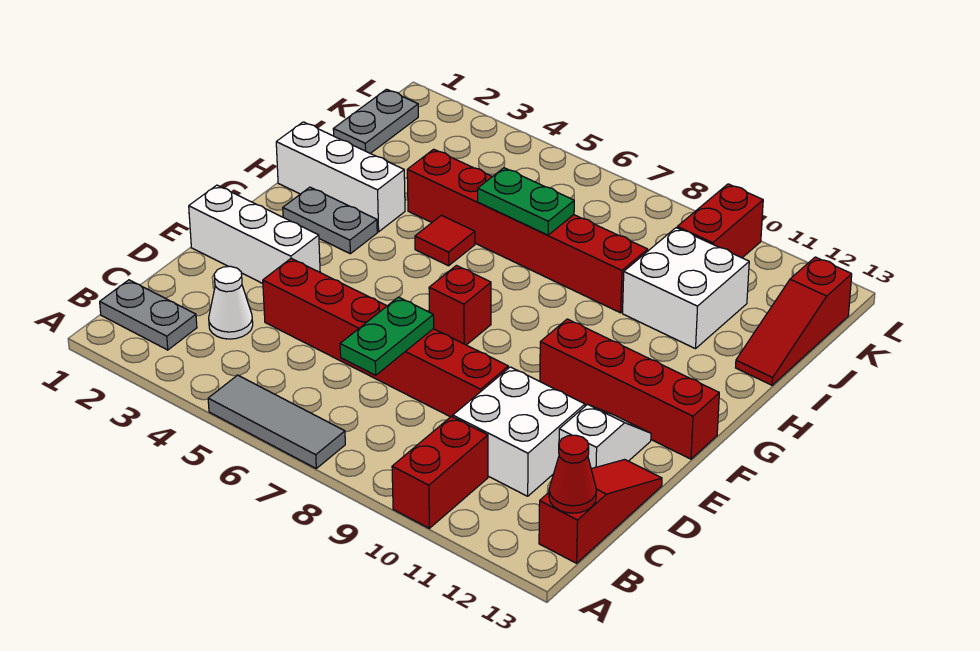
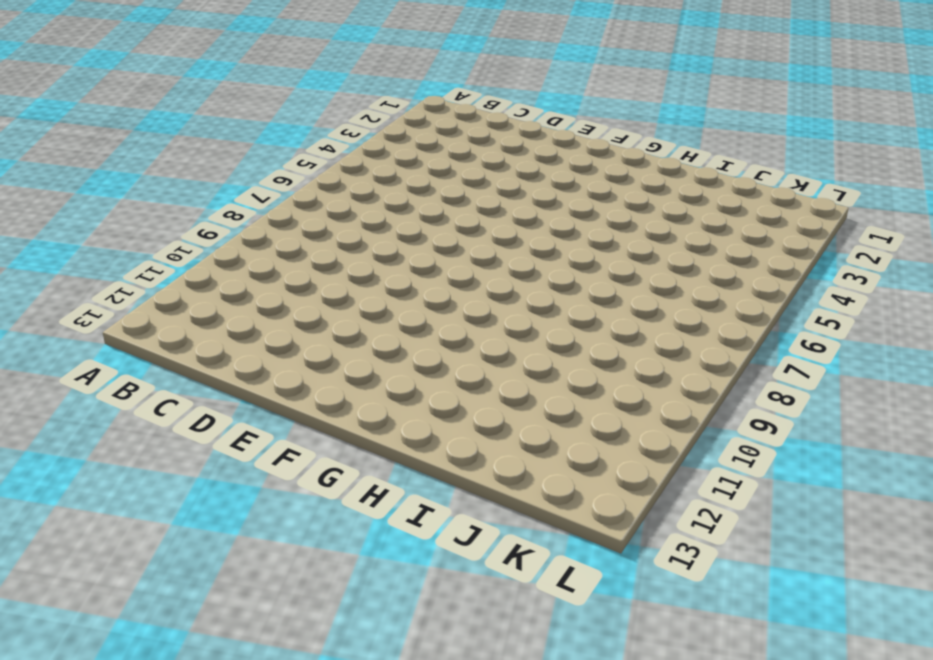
none -> grey 1x3 tile [208,375,345,468]
none -> red 1x2 brick [392,417,488,528]
none -> grey 1x2 plate [100,280,197,350]

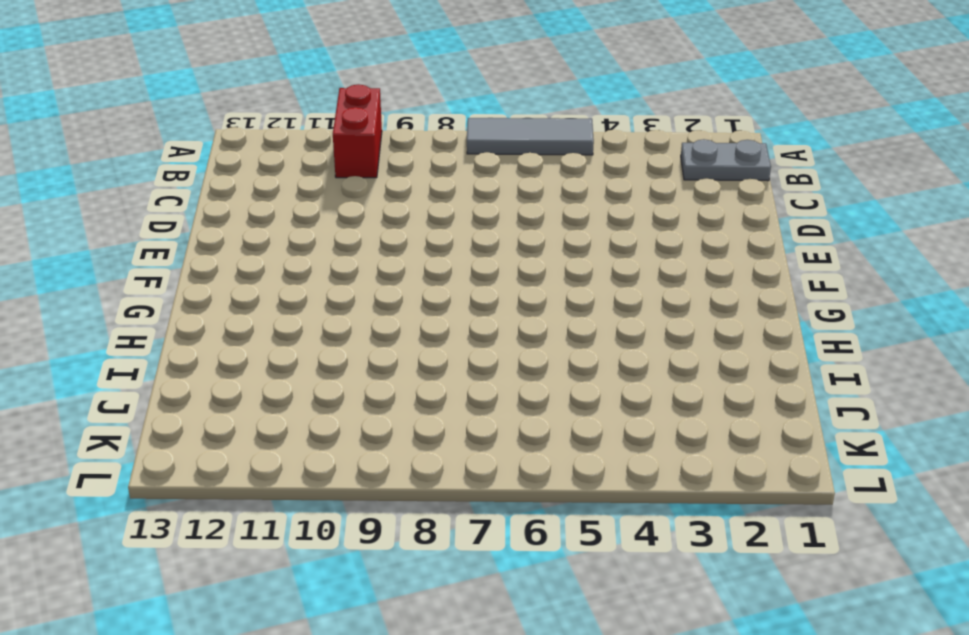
none -> red 1x3 slope [539,459,662,563]
none -> white 1x1 cone [209,266,253,339]
none -> white 2x2 brick [453,367,585,496]

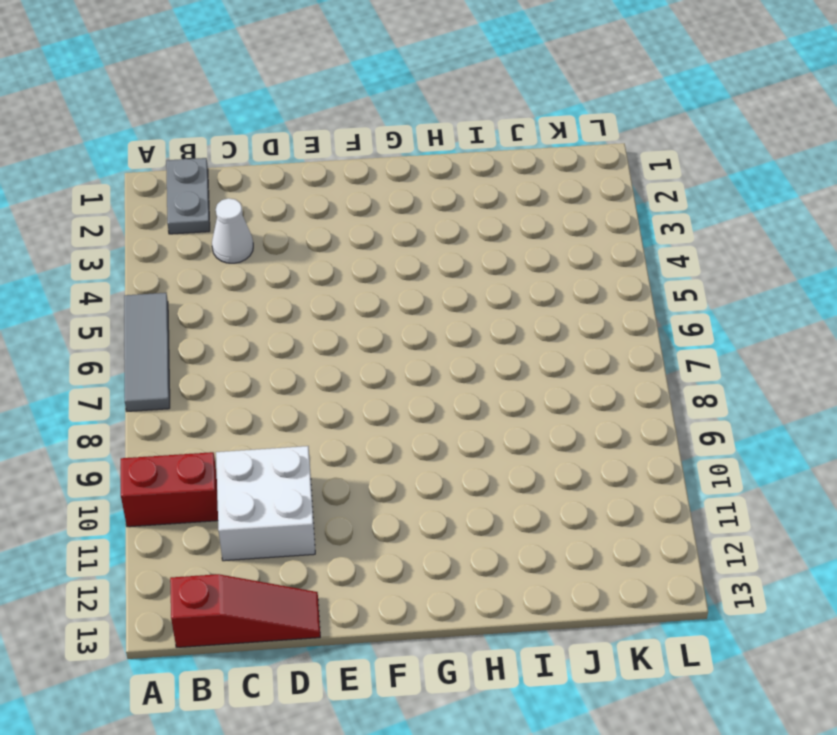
none -> red 1x6 brick [263,258,508,417]
none -> white 1x2 slope [559,404,651,469]
none -> white 1x3 brick [189,185,320,284]

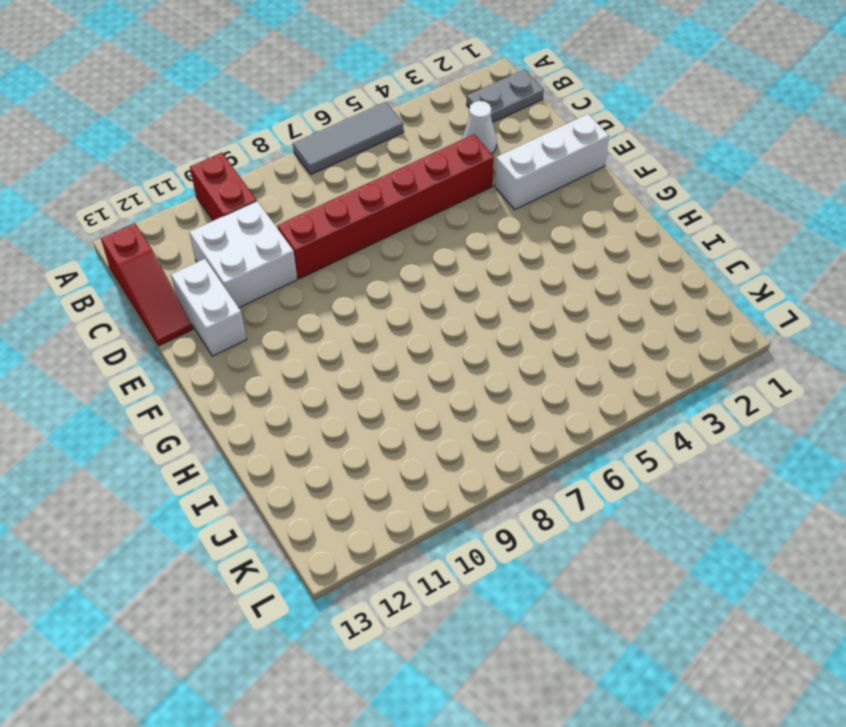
white 1x2 brick [171,259,246,356] -> white 1x2 slope [559,404,651,469]
none -> red 1x1 brick [429,266,491,345]
none -> red 1x4 brick [540,319,719,459]
none -> grey 1x2 plate [283,187,377,254]

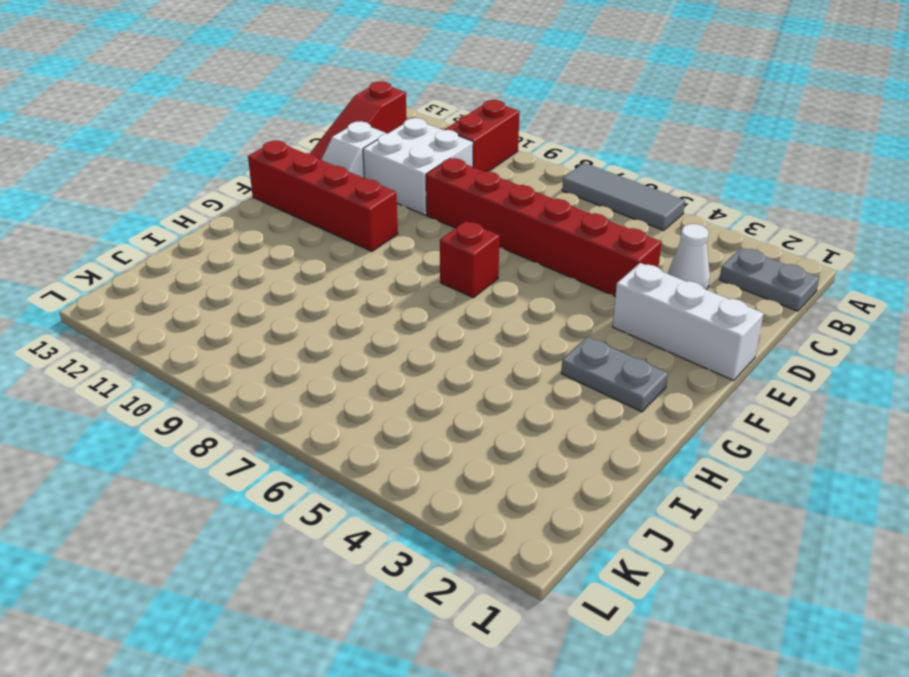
none -> white 1x3 brick [276,122,405,232]
none -> red 1x1 tile [415,215,475,266]
none -> red 1x6 brick [407,149,648,313]

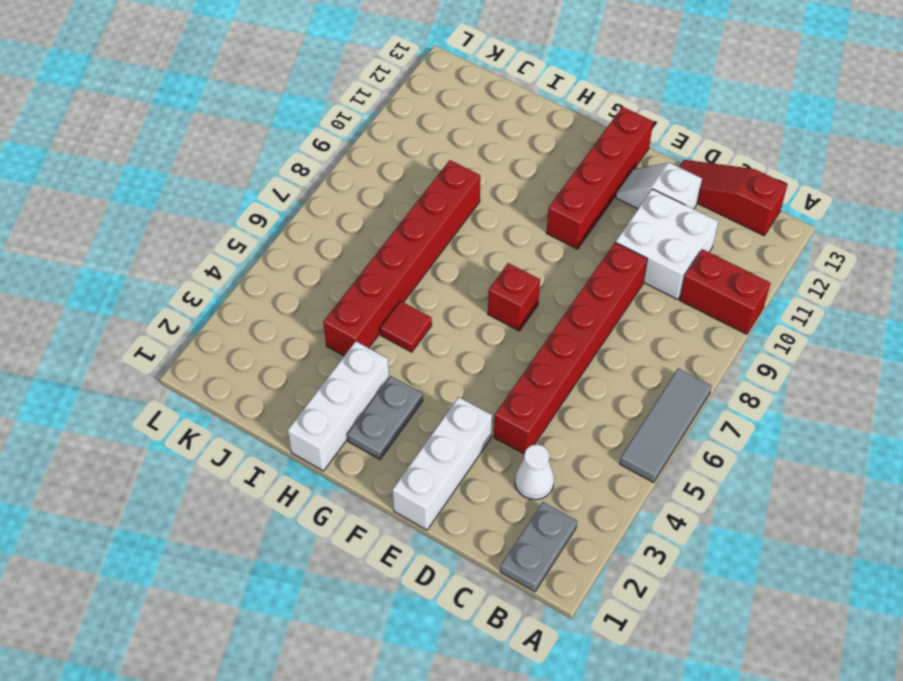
none -> white 2x2 brick [623,228,749,349]
none -> red 1x3 slope [736,257,852,385]
none -> grey 1x2 plate [333,89,418,153]

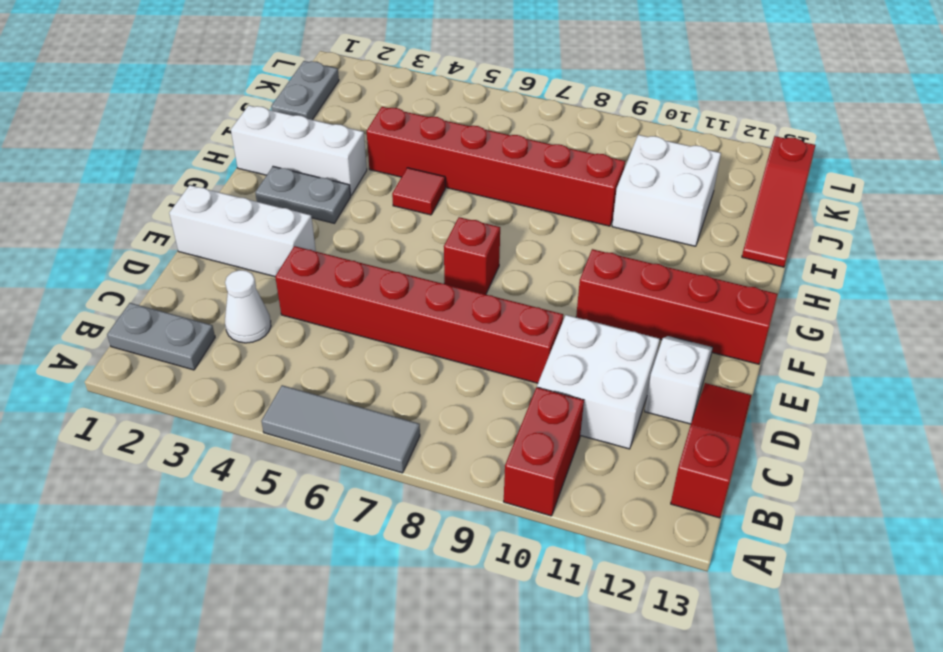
none -> red 1x2 brick [677,184,763,258]
none -> red 1x1 cone [549,435,596,513]
none -> green 1x2 plate [340,297,434,375]

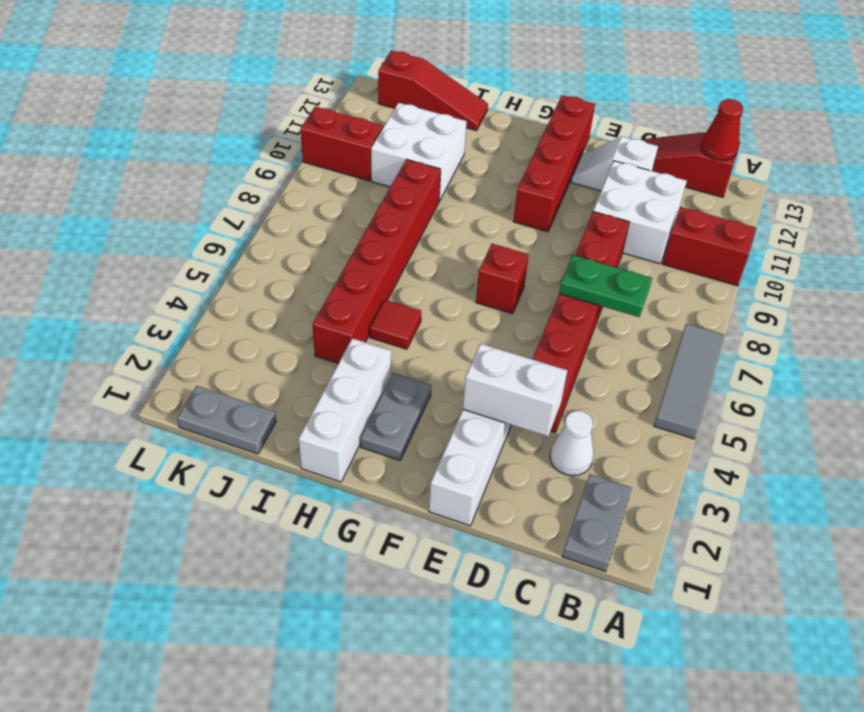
white 1x2 brick [463,344,567,436] -> none
none -> green 1x2 plate [478,168,574,235]

